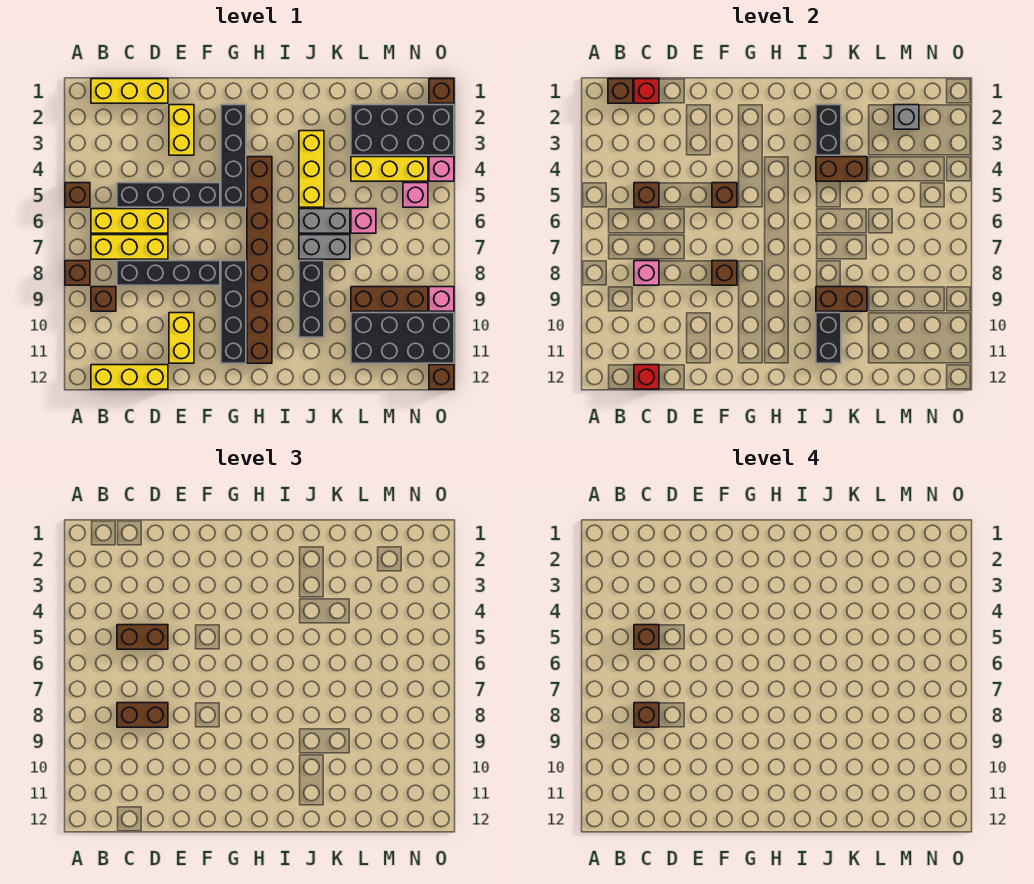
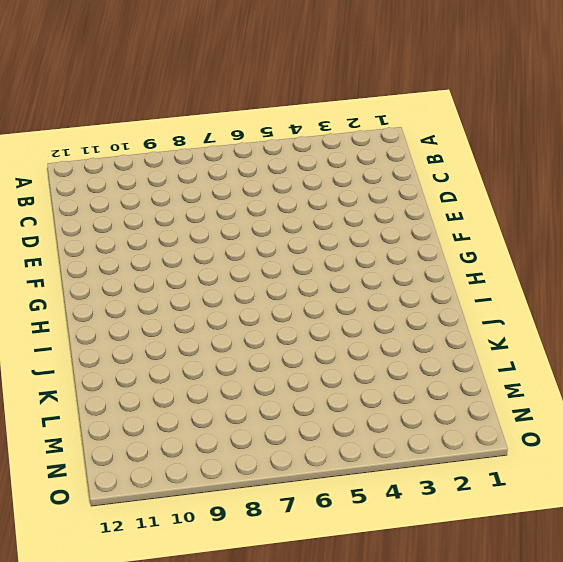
none -> brown 1x1 brick [65,183,90,207]
none -> brown 1x1 brick [65,261,90,285]
none -> yellow 1x3 brick [91,79,168,103]
none -> yellow 1x3 brick [91,209,168,233]

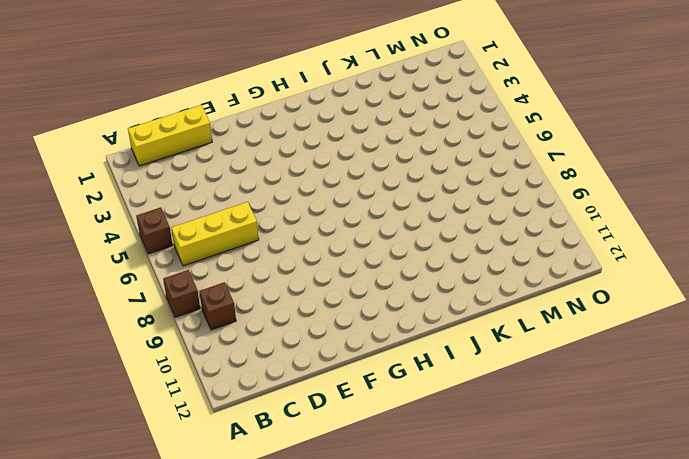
none -> yellow 1x3 brick [91,235,168,259]
none -> yellow 1x3 brick [91,365,168,389]
none -> black 1x4 brick [117,183,220,207]
none -> black 1x4 brick [117,261,220,285]

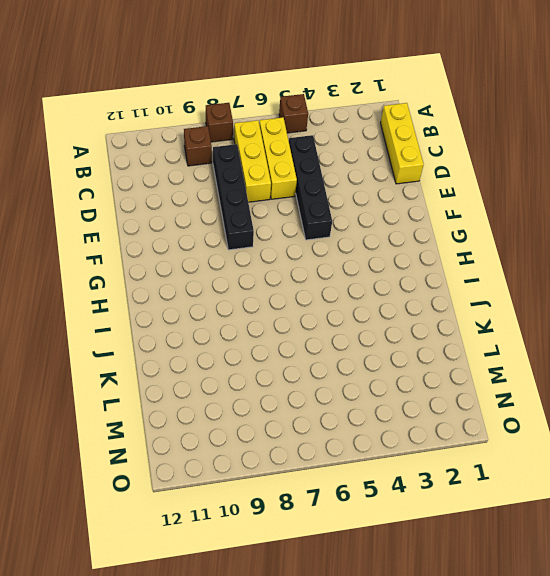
none -> yellow 1x3 brick [91,365,168,389]
none -> yellow 1x2 brick [169,105,194,155]
none -> yellow 1x2 brick [169,313,194,363]
none -> black 1x4 brick [221,105,246,207]

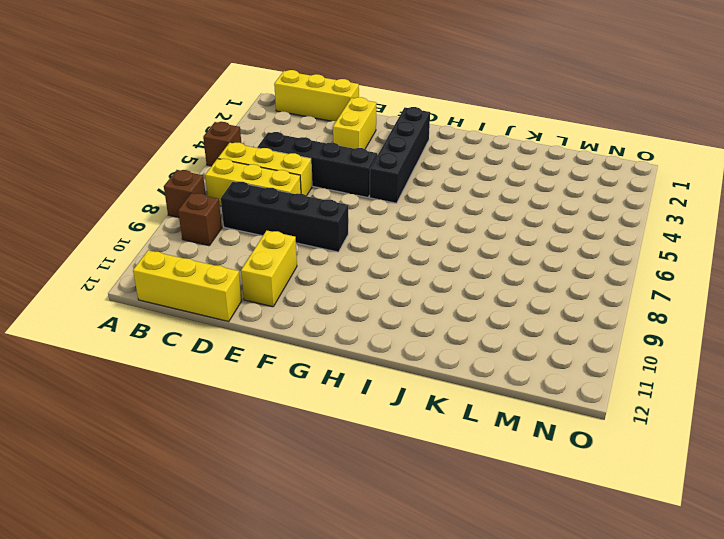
none -> black 1x4 brick [221,261,246,363]
none -> brown 1x8 brick [247,157,272,363]
none -> yellow 1x3 brick [299,131,324,207]
none -> grey 1x2 brick [299,209,350,233]

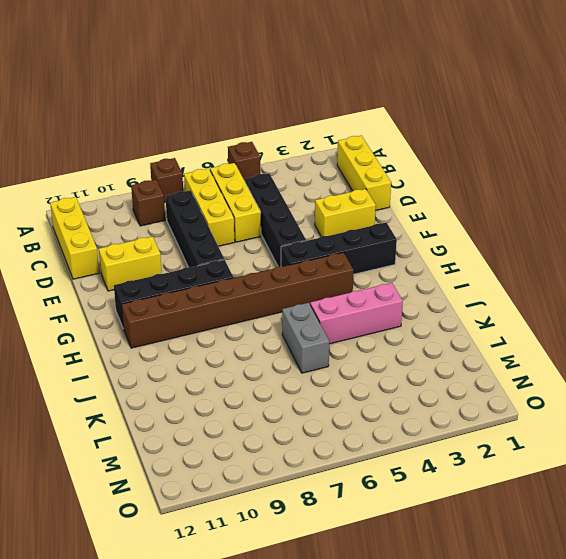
pink 1x3 brick [310,283,403,344] -> yellow 1x3 brick [299,131,324,207]
none -> grey 1x2 brick [299,235,350,259]
none -> black 1x3 brick [299,261,324,337]
none -> black 2x4 brick [351,105,454,155]
none -> yellow 1x3 brick [351,157,428,181]

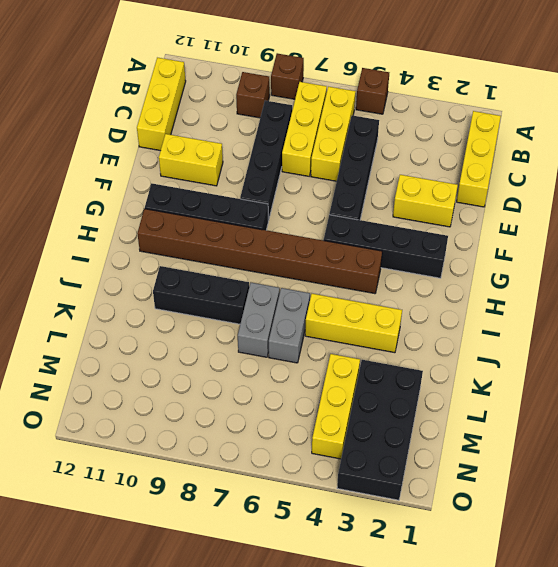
none -> pink 1x1 brick [351,209,376,233]
none -> brown 1x3 brick [351,287,428,311]
none -> black 2x4 brick [351,313,454,363]
none -> pink 1x1 brick [403,183,428,207]

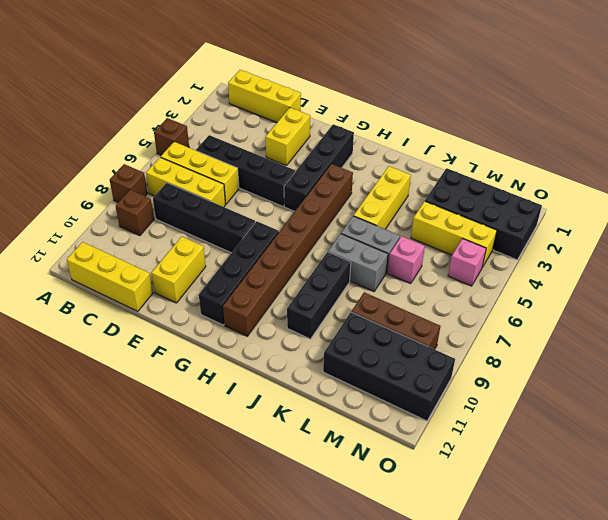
none -> brown 1x1 brick [429,79,454,103]
none -> pink 1x1 brick [429,157,454,181]
none -> pink 1x1 brick [429,287,454,311]
none -> brown 1x1 brick [429,365,454,389]

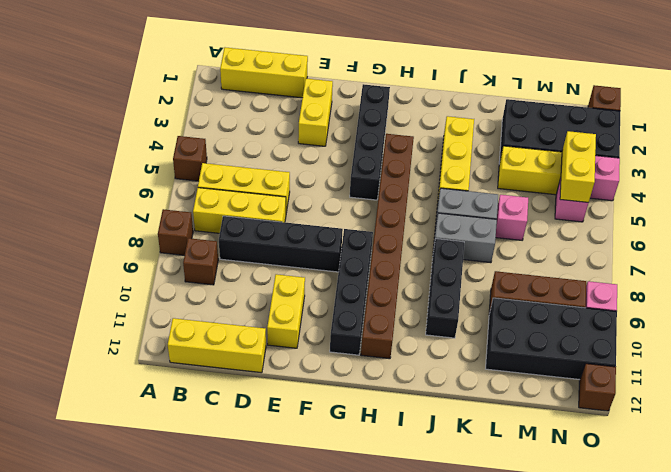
yellow 1x2 brick [560,131,596,202] -> none
none -> black 1x4 brick [117,183,220,207]
none -> brown 1x1 brick [608,79,633,103]
none -> red 1x1 brick [634,79,659,103]
none -> brown 1x1 brick [634,183,659,207]

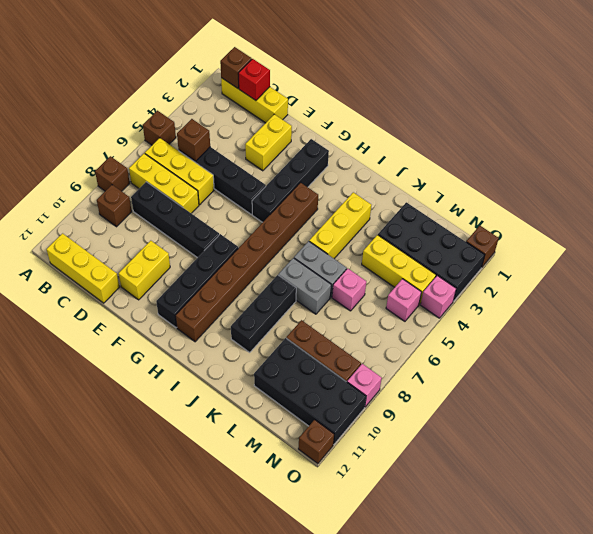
none -> pink 1x1 brick [634,261,659,285]
none -> red 1x1 brick [634,365,659,389]
none -> brown 1x1 brick [712,183,737,207]
none -> brown 1x1 brick [712,261,737,285]

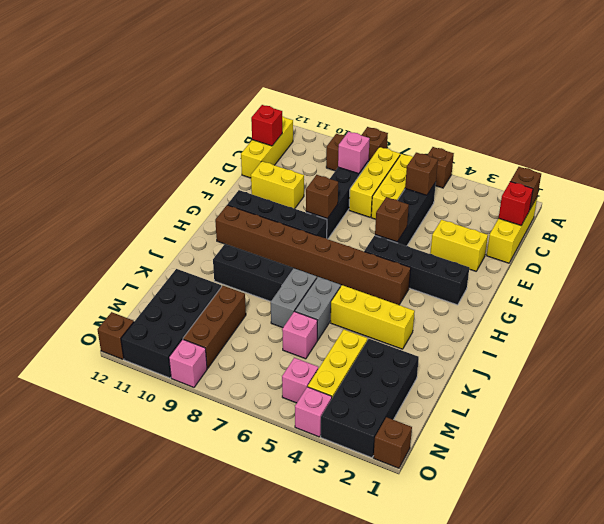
none -> black 1x2 brick [816,105,841,155]
none -> brown 1x2 brick [816,157,867,181]
none -> brown 1x2 brick [816,287,867,311]
none -> black 1x2 brick [816,313,841,363]

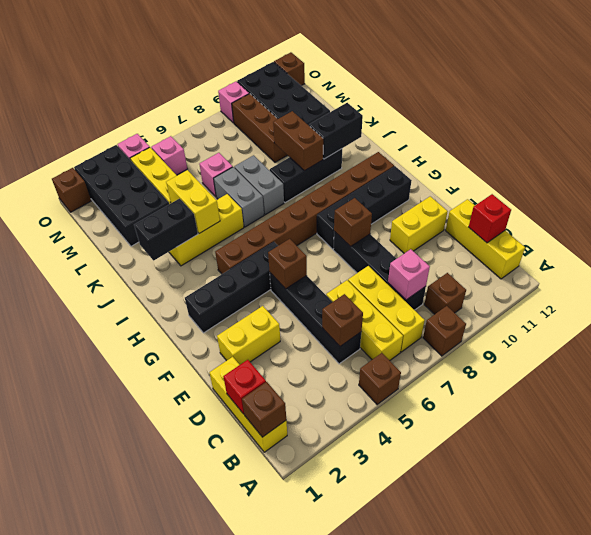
yellow 1x2 brick [166,170,220,234] -> brown 1x2 brick [816,157,867,181]
none -> grey 1x1 brick [894,105,919,129]
none -> brown 1x2 brick [117,625,168,649]
none -> brown 1x2 brick [117,703,168,727]
none -> brown 1x1 brick [634,625,659,649]

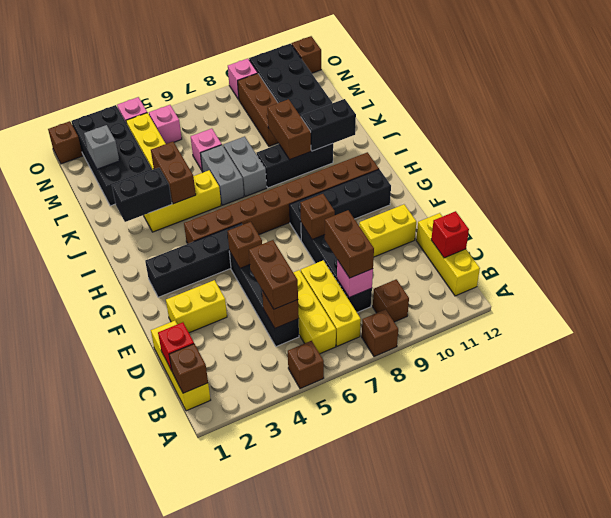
none -> brown 1x1 brick [634,625,659,649]
none -> brown 1x1 brick [634,703,659,727]

